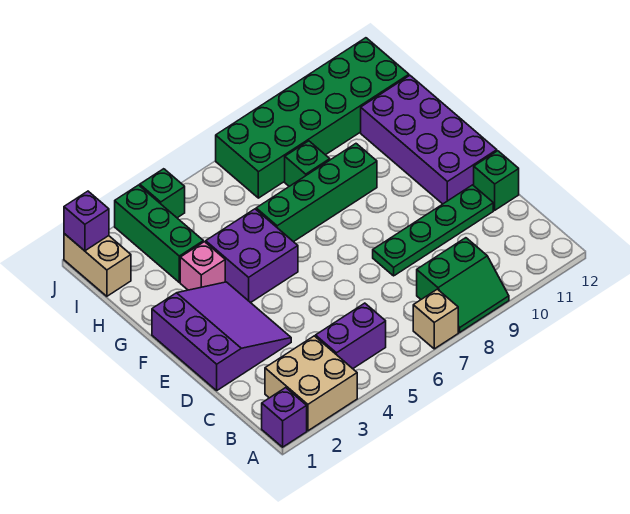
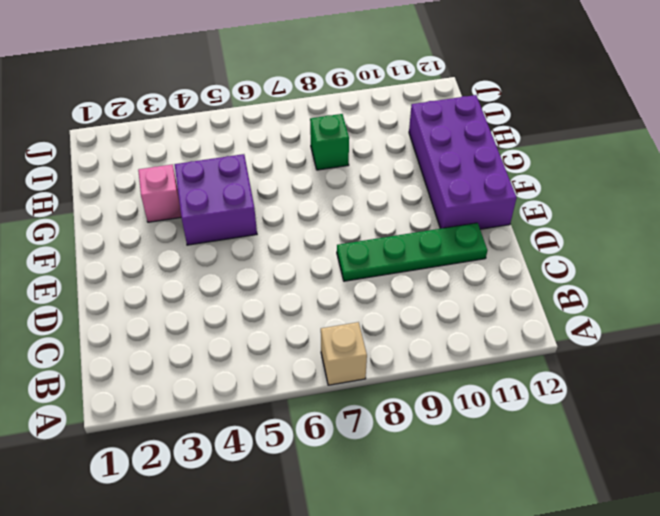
none -> purple 1x1 brick [262,388,307,447]
none -> tan 2x2 brick [265,336,357,431]
none -> green 2x2 slope [417,238,509,332]

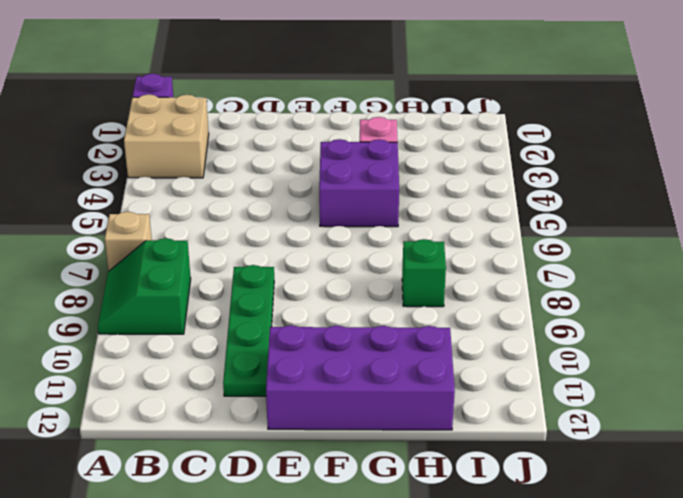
none -> purple 1x2 brick [316,303,386,369]
none -> purple 3x3 slope [152,282,291,390]
none -> green 1x1 brick [474,151,519,210]

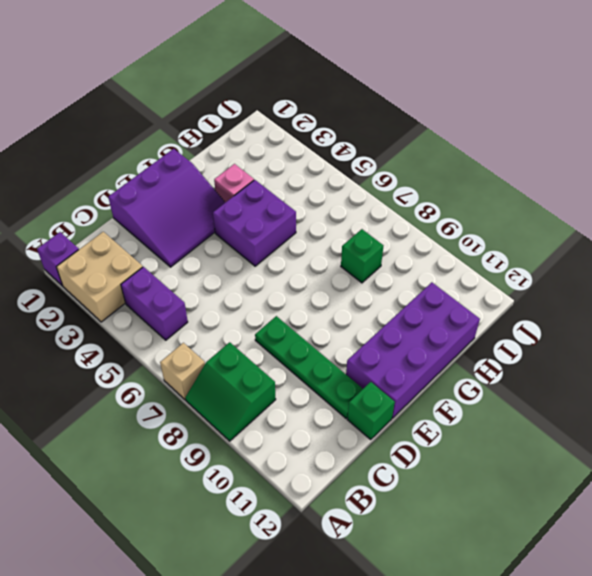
none -> green 1x4 brick [256,144,377,242]
none -> green 1x3 brick [115,185,203,282]
none -> tan 1x2 brick [64,234,131,296]

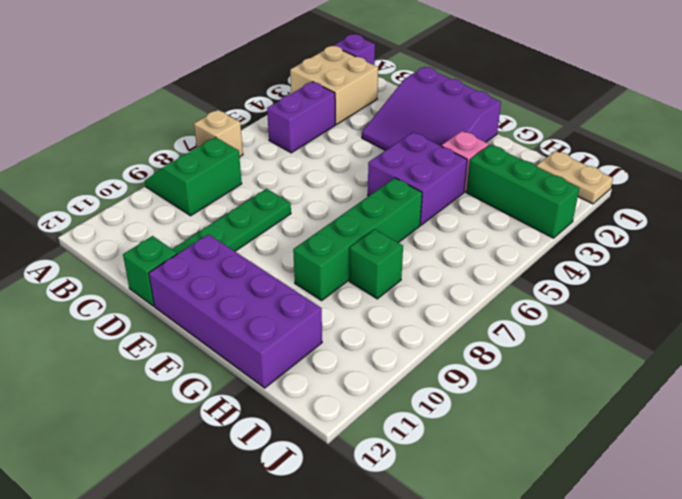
tan 1x2 plate [537,151,613,204] -> tan 1x2 brick [64,234,131,296]
none -> green 2x6 brick [216,38,409,198]
none -> green 1x1 brick [140,169,185,218]
none -> purple 1x1 brick [64,191,109,251]

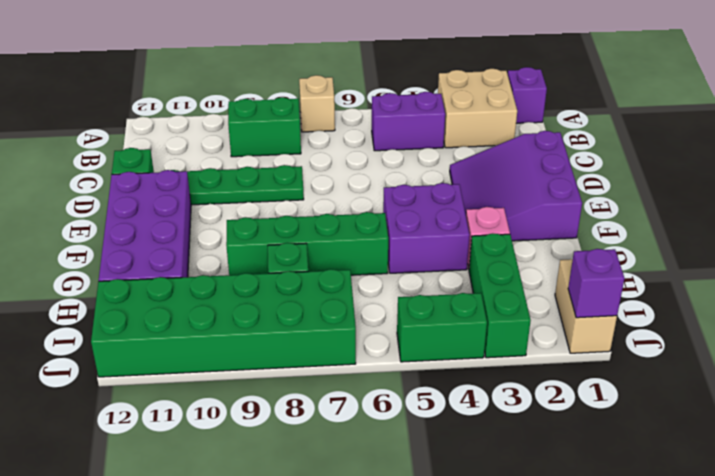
green 1x2 brick [397,293,487,362] -> green 1x1 brick [140,169,185,218]

